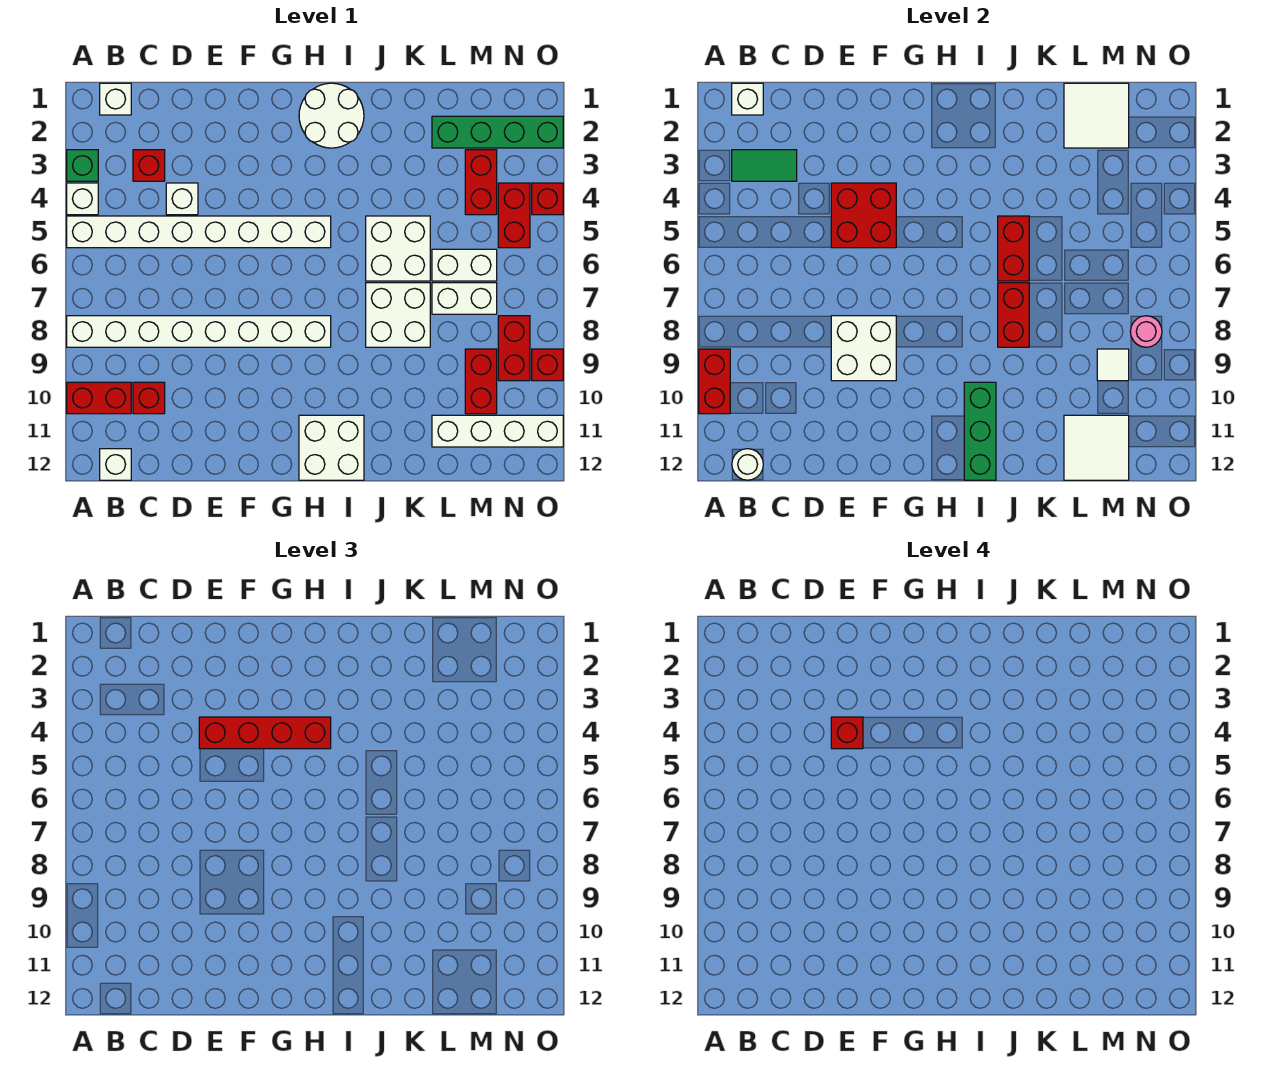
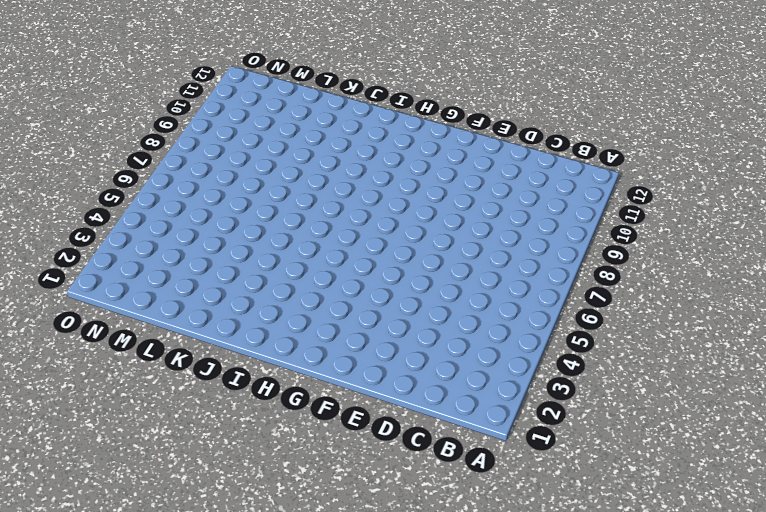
none -> green 1x1 brick [67,150,98,181]
none -> white 1x1 brick [67,183,98,215]
none -> white 1x8 brick [67,216,331,248]
none -> white 1x8 brick [67,316,331,347]

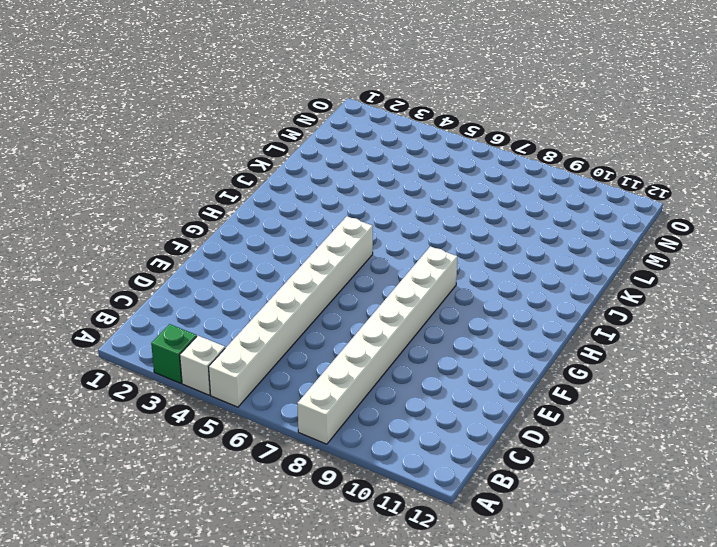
none -> red 1x2 brick [67,382,131,414]
none -> white 1x1 brick [100,83,131,115]
none -> white 1x1 brick [100,449,131,480]
none -> red 1x1 brick [133,150,165,181]

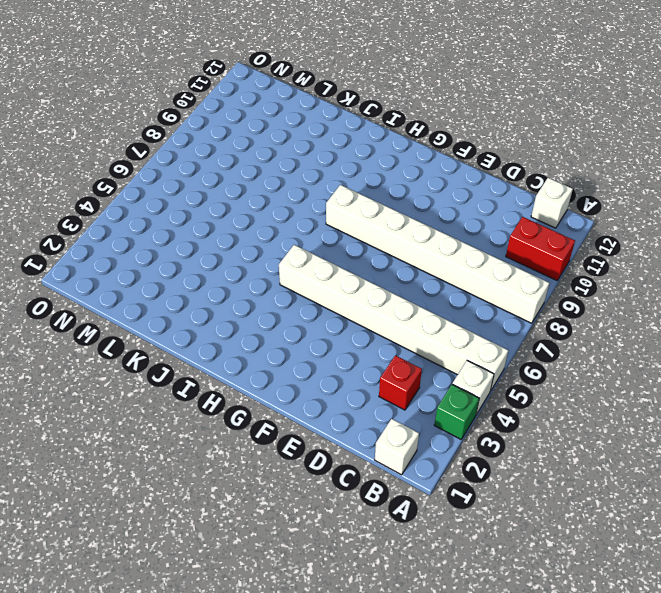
none -> red 1x1 brick [133,382,165,414]
none -> white 1x1 brick [166,183,198,215]
none -> white 2x2 round brick [299,83,364,148]
none -> white 2x2 brick [299,415,364,480]

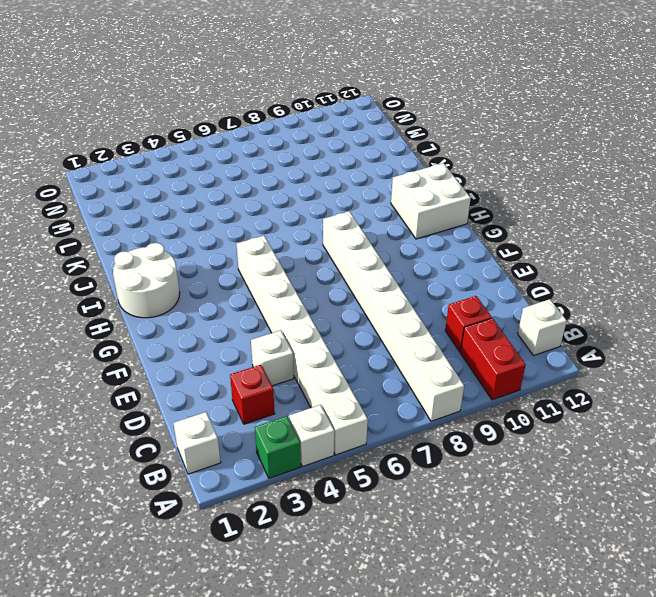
none -> white 2x2 brick [366,216,430,281]
none -> white 2x2 brick [366,283,430,347]
none -> green 1x4 brick [432,116,563,148]
none -> white 1x2 brick [432,249,497,281]

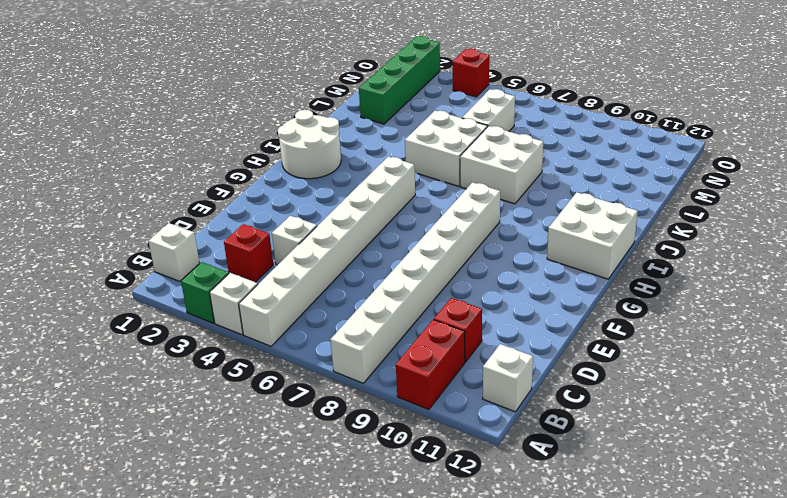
none -> white 1x2 brick [432,283,497,314]
none -> white 1x4 brick [432,415,563,447]
none -> red 1x2 brick [465,150,497,215]
none -> red 1x2 brick [465,349,497,414]

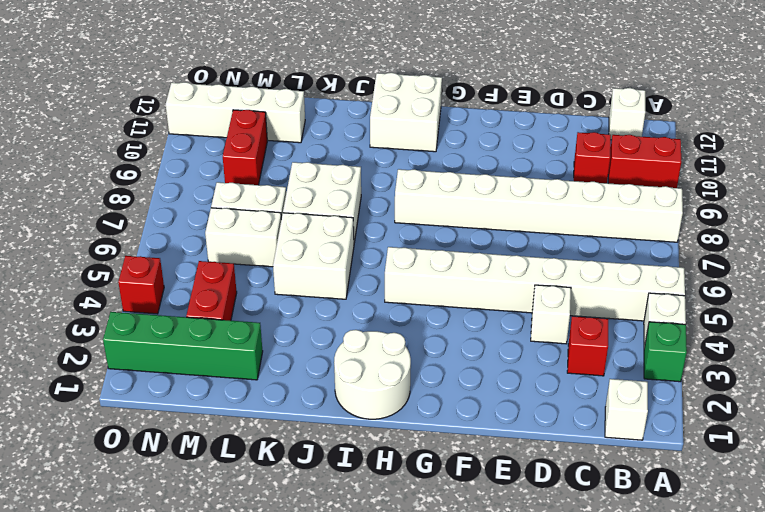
none -> red 1x2 brick [498,183,530,248]
none -> red 1x2 brick [498,316,530,381]
none -> red 1x1 brick [532,349,563,381]
none -> red 1x2 brick [699,349,730,414]

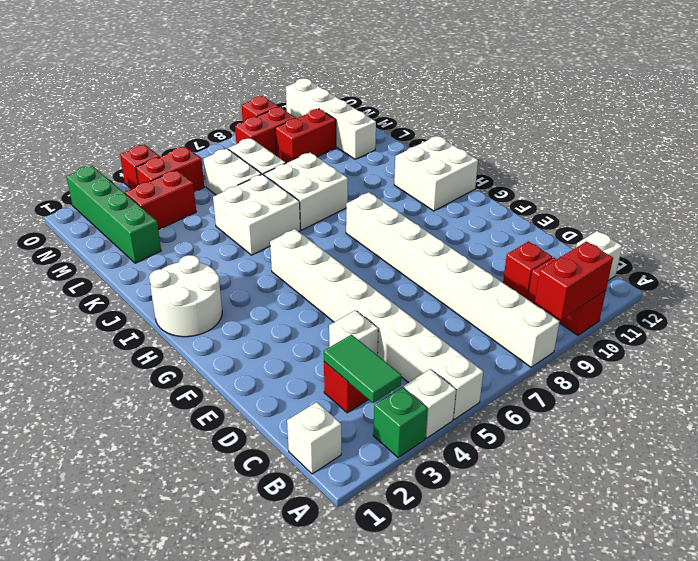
none -> white 1x1 brick [732,83,763,115]
none -> white 1x1 round brick [732,449,763,480]
none -> red 2x2 brick [831,183,896,248]
none -> white 2x2 brick [831,316,896,381]

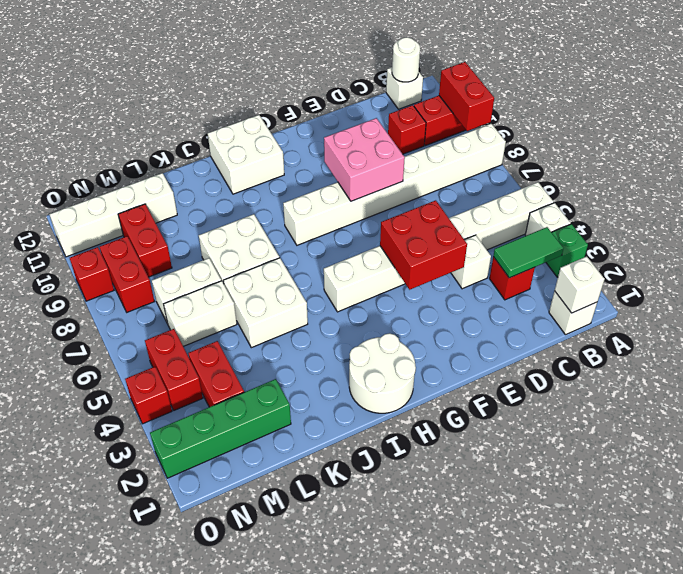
pink 2x2 brick [324,118,405,201] -> white 2x2 brick [831,316,896,381]
none -> green 1x3 brick [964,382,996,480]
none -> red 1x2 brick [998,216,1029,281]
none -> red 1x2 brick [998,283,1029,347]
none -> white 2x2 tile [1064,83,1129,148]

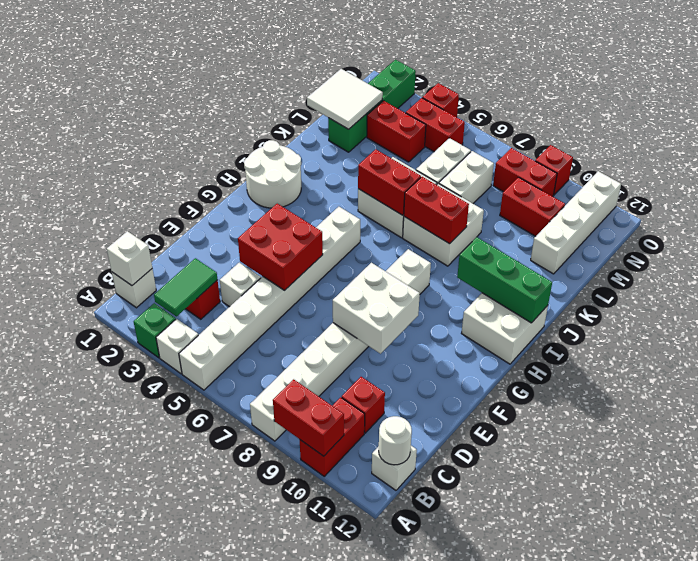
none -> white 2x2 tile [1064,415,1129,480]
none -> white 1x1 tile [1097,349,1129,381]
none -> pink 1x1 round brick [1130,316,1162,347]
none -> red 1x4 brick [199,717,331,749]

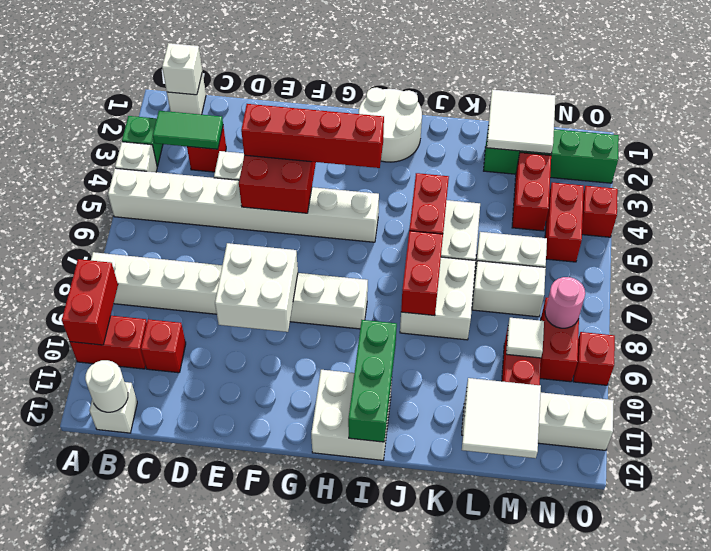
none -> red 1x1 brick [831,717,863,749]

